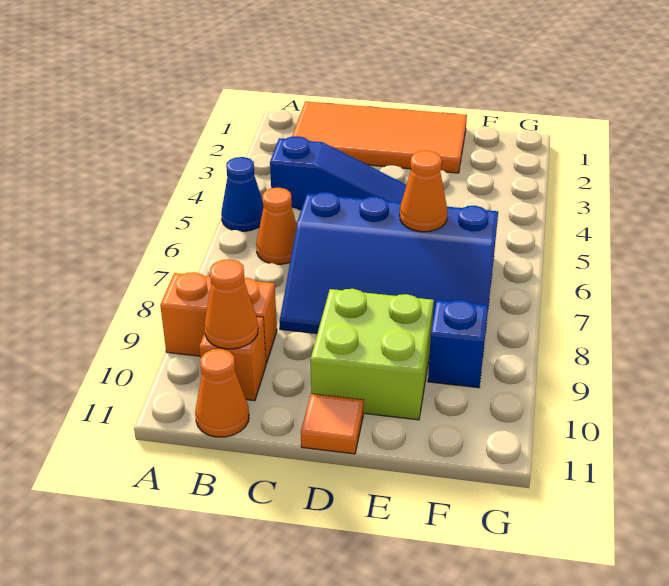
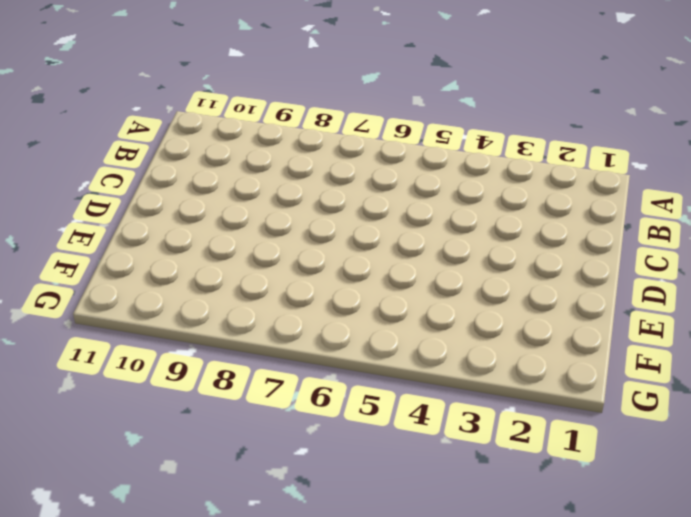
none -> blue 1x1 cone [221,157,263,231]
none -> orange 1x2 brick [160,272,277,363]
none -> orange 2x4 tile [292,101,467,173]

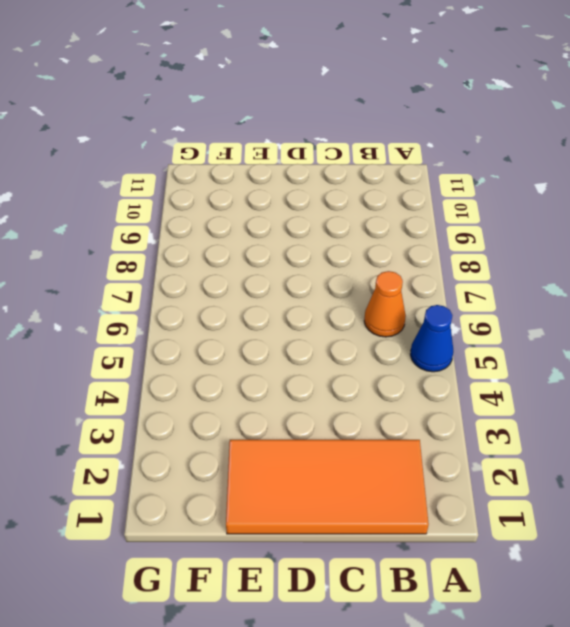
none -> orange 1x2 brick [160,272,277,363]
none -> blue 1x3 slope [270,136,407,210]
none -> orange 1x1 brick [199,317,266,401]

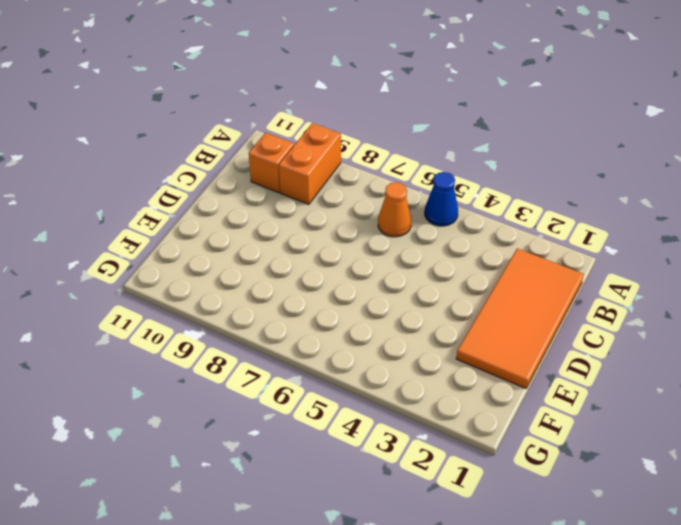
none -> blue 1x3 slope [270,136,407,210]
none -> orange 1x1 cone [195,349,249,437]
none -> blue 3x4 slope [279,192,498,333]

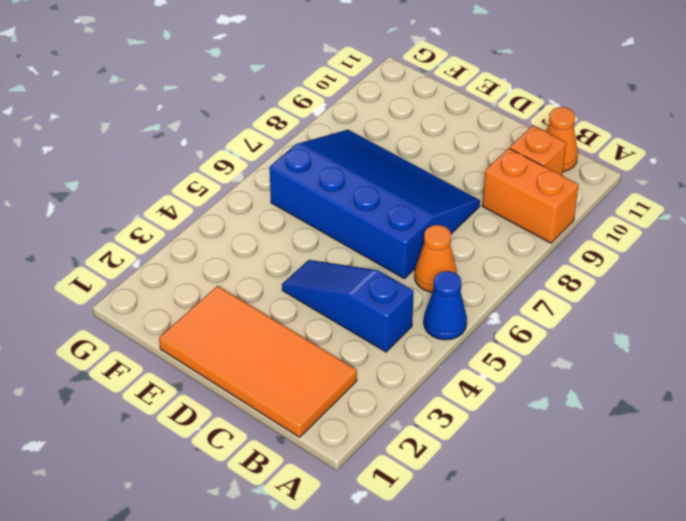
none -> lime 2x2 brick [311,289,434,420]
none -> orange 1x1 tile [301,394,364,454]
none -> blue 1x1 brick [428,300,488,388]

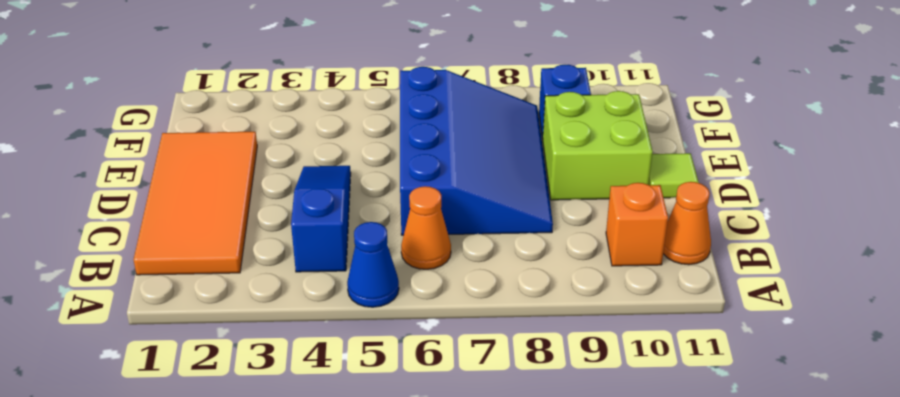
lime 1x1 tile [649,153,699,198] -> orange 1x1 tile [301,394,364,454]
none -> orange 1x2 brick [160,272,277,363]
none -> orange 1x1 cone [204,259,258,349]
none -> orange 1x1 cone [400,151,447,232]

